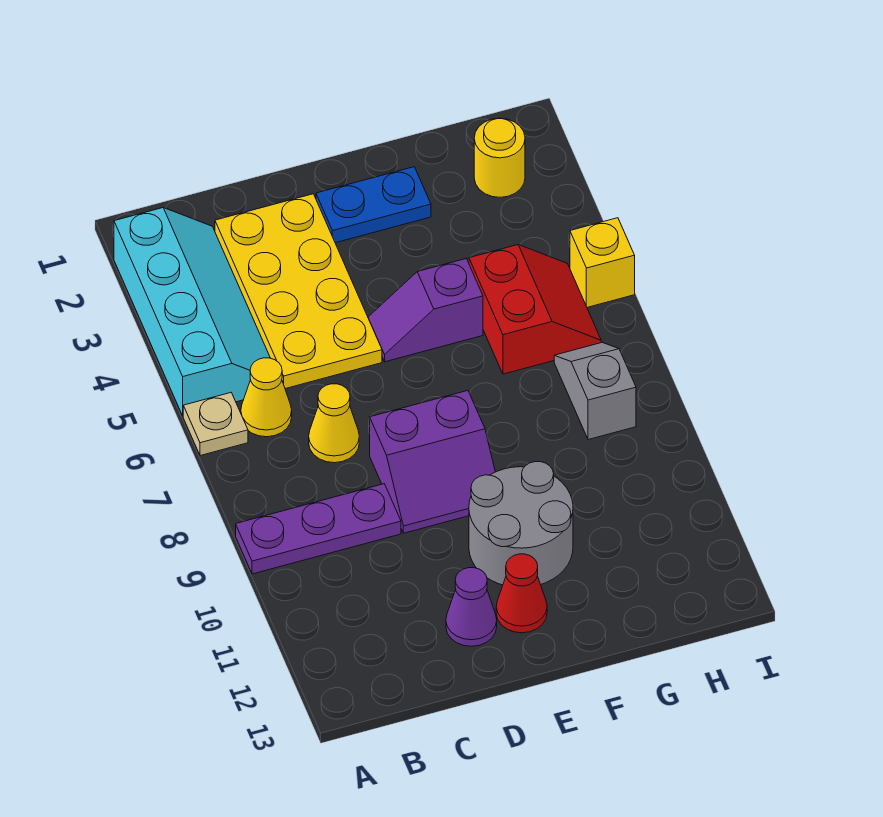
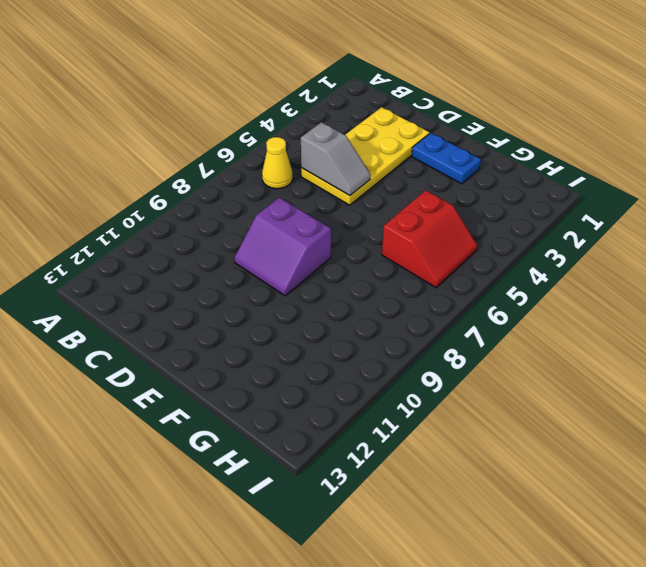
grey 1x2 slope [301,122,370,196] -> grey 1x2 slope turned to [554,343,636,440]
none -> cyan 2x4 slope [114,208,270,416]
none -> tan 1x1 plate [183,393,248,456]
none -> purple 1x3 plate [236,484,401,574]

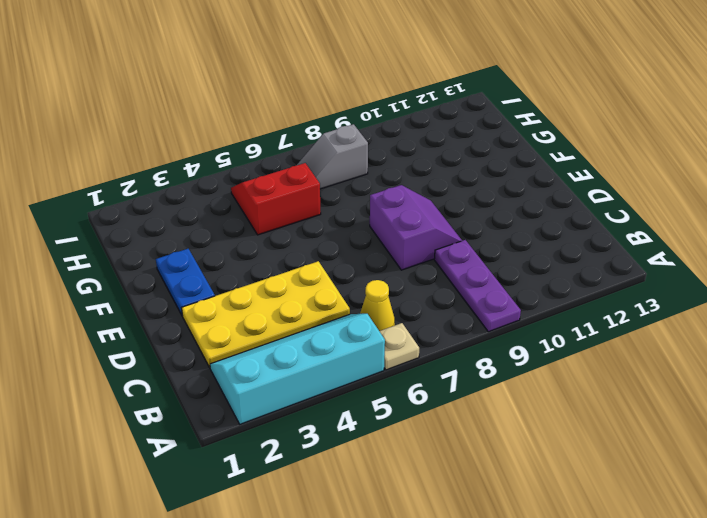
none -> yellow 1x1 cone [309,384,359,463]
none -> purple 1x1 cone [446,568,497,646]
none -> purple 1x2 slope [368,259,483,362]

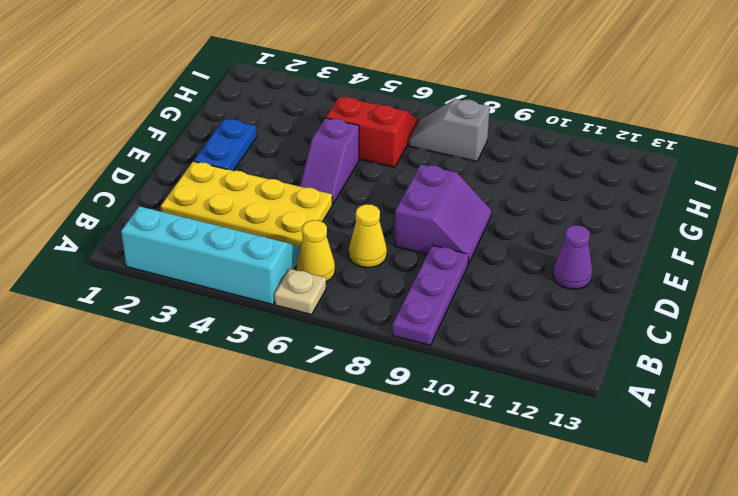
none -> grey 2x2 round brick [469,462,573,585]
none -> red 1x1 cone [496,554,547,633]
none -> yellow 1x1 round brick [474,118,525,197]

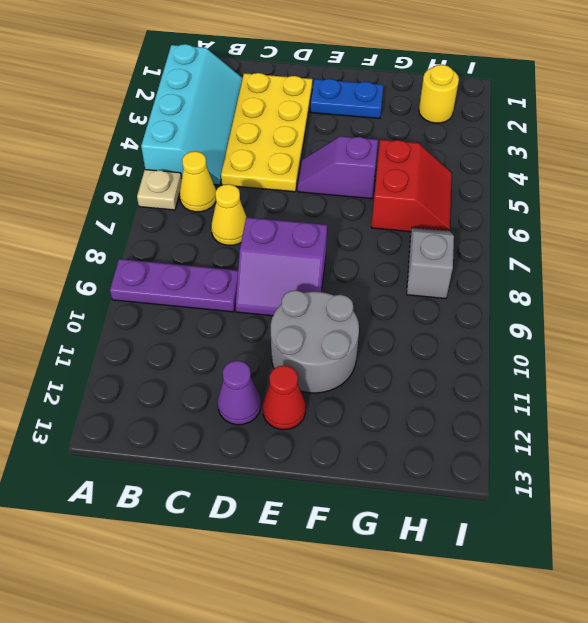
none -> yellow 1x1 brick [570,218,635,307]

